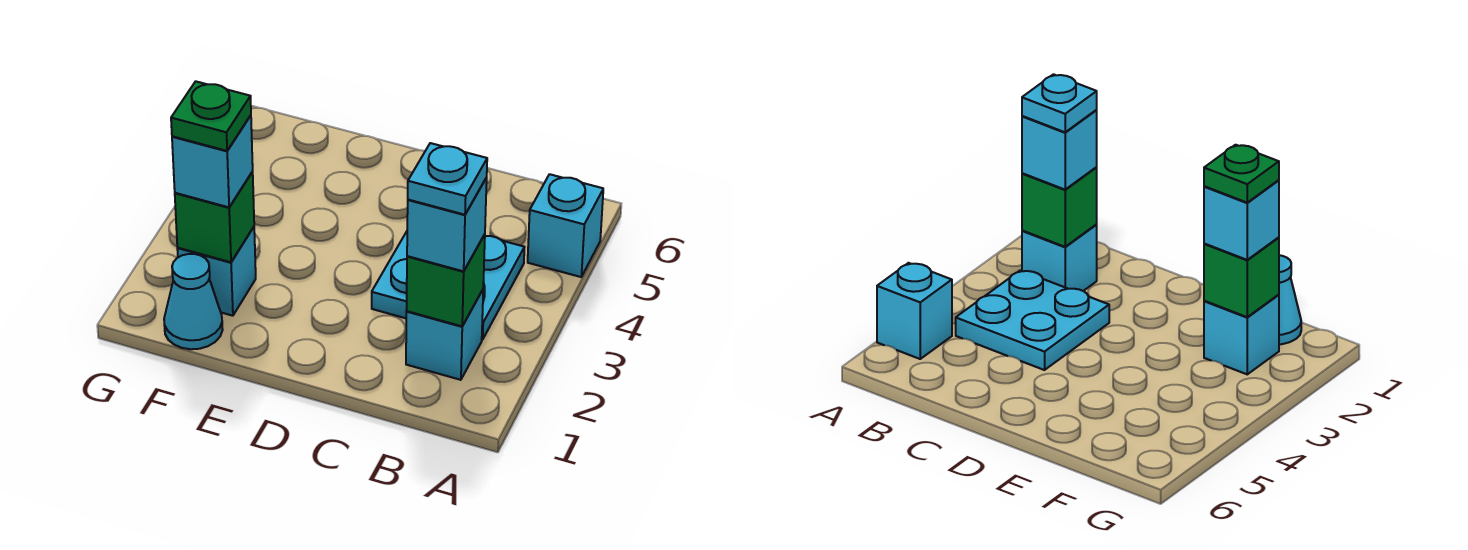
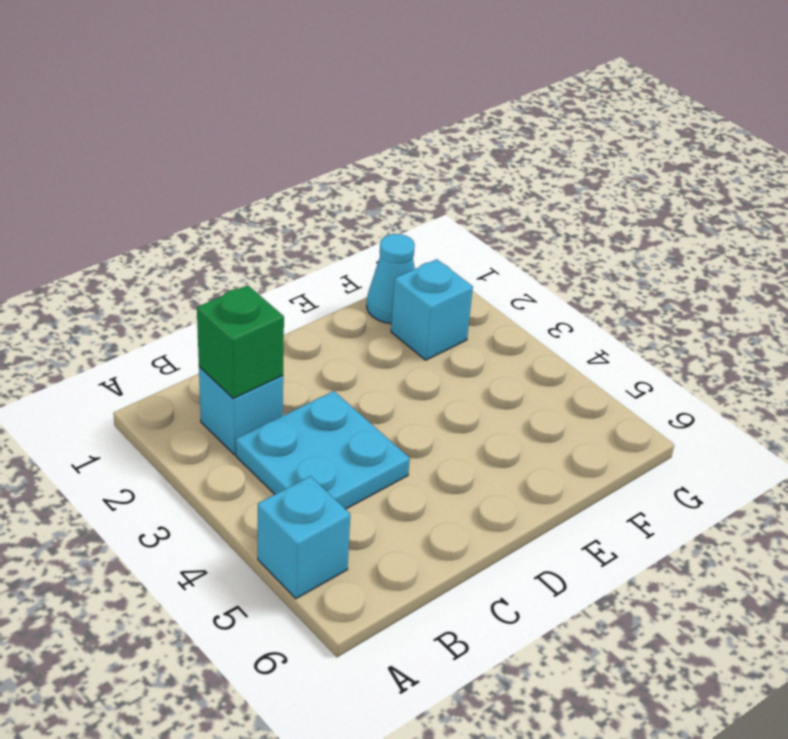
none -> green 1x1 brick [175,172,254,262]
none -> cyan 1x1 brick [407,178,487,271]

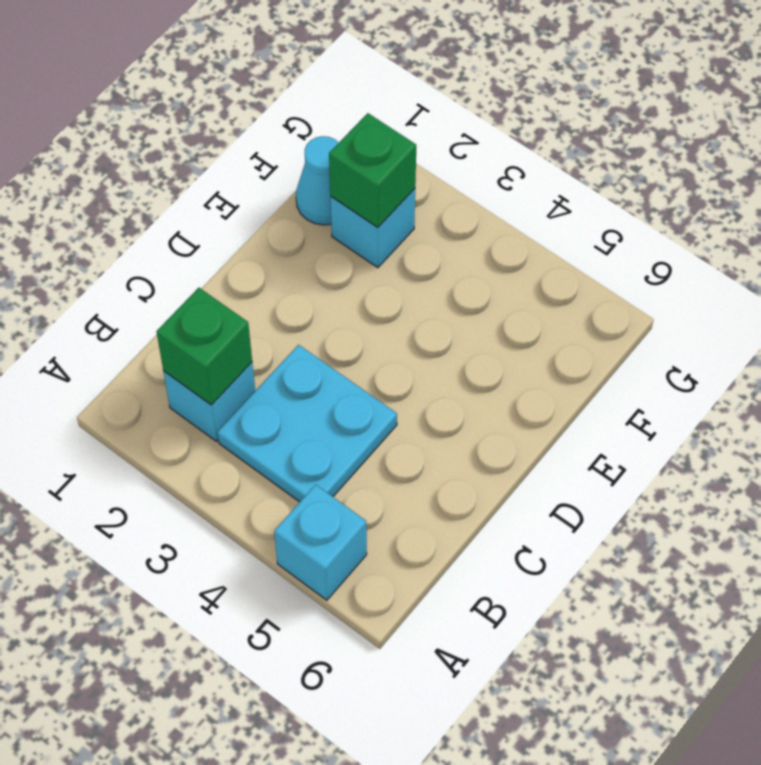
none -> cyan 1x1 brick [407,178,487,271]
none -> cyan 1x1 brick [172,115,253,207]

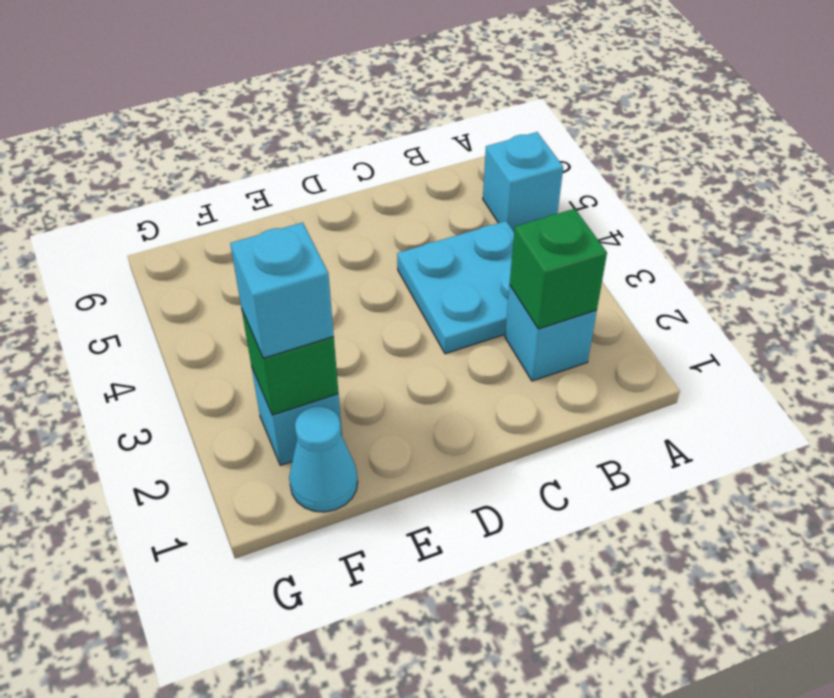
none -> cyan 1x1 brick [407,178,487,271]
none -> cyan 1x1 plate [408,143,487,215]

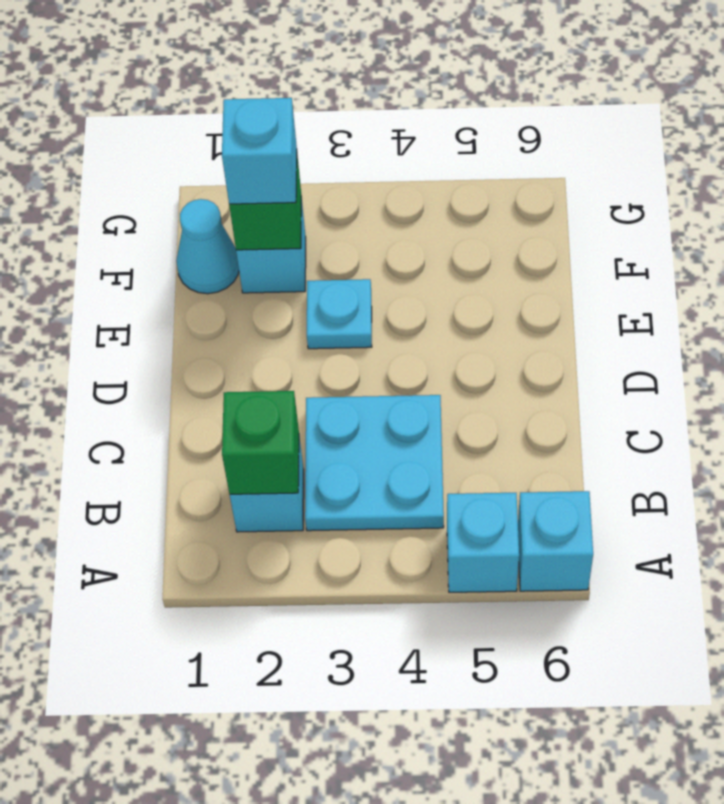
cyan 1x1 brick [518,491,593,591] -> cyan 1x1 brick moved to [407,178,487,271]
cyan 1x1 plate [307,279,372,349] -> cyan 1x1 plate moved to [408,143,487,215]
none -> green 1x1 plate [171,81,251,151]

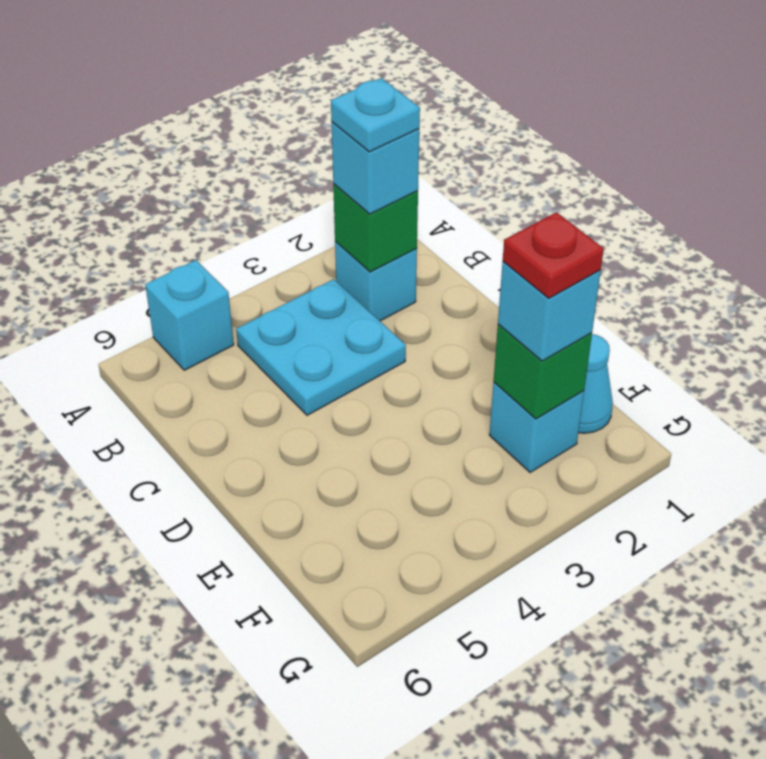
red 1x1 plate [503,212,604,298] -> green 1x1 plate [171,81,251,151]

